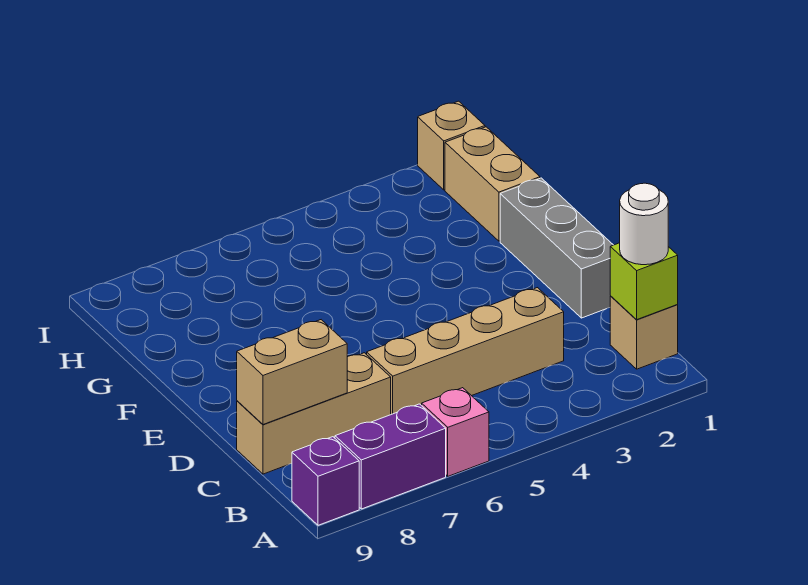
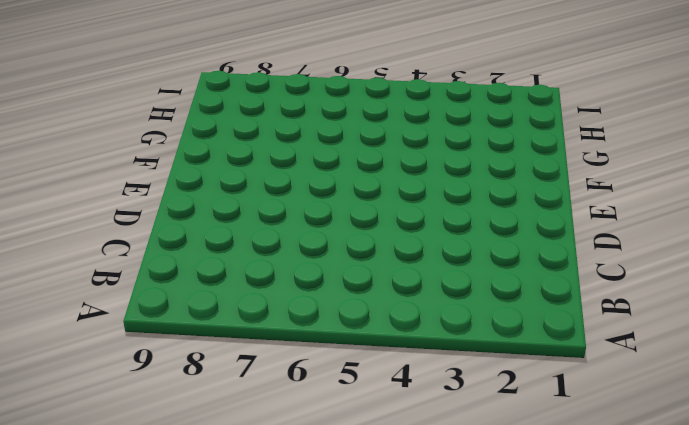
none -> pink 1x1 brick [422,388,489,476]
none -> purple 1x2 brick [335,404,446,509]
none -> purple 1x1 brick [292,437,359,525]

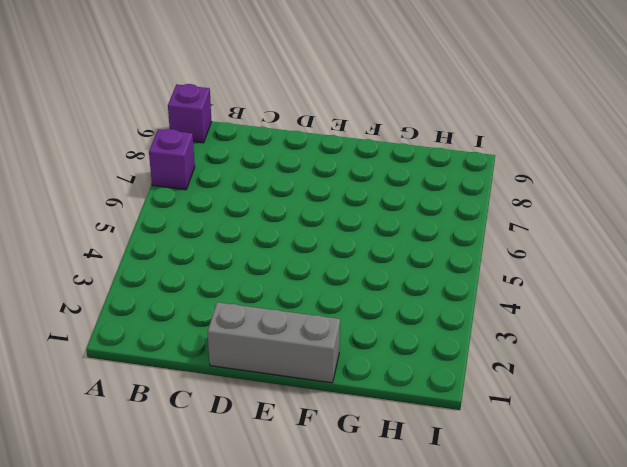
purple 1x1 brick [149,129,195,190] -> purple 1x2 brick [335,404,446,509]
none -> pink 1x1 brick [422,388,489,476]
none -> tan 1x1 brick [610,296,678,369]
none -> tan 1x4 brick [367,288,564,414]

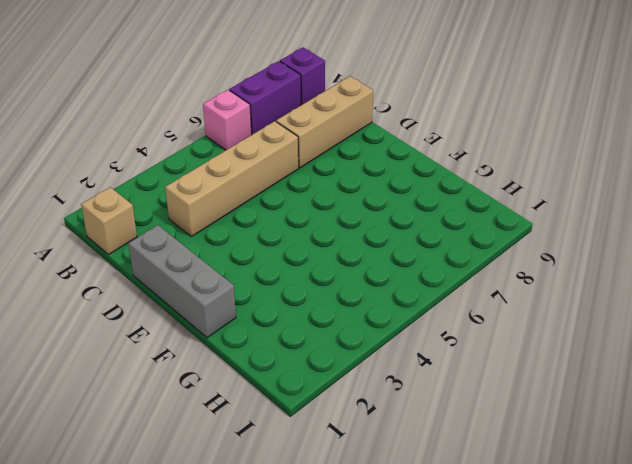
none -> tan 1x2 brick [445,127,540,241]
none -> tan 1x1 brick [418,101,485,190]
none -> lime 1x1 brick [610,243,678,319]

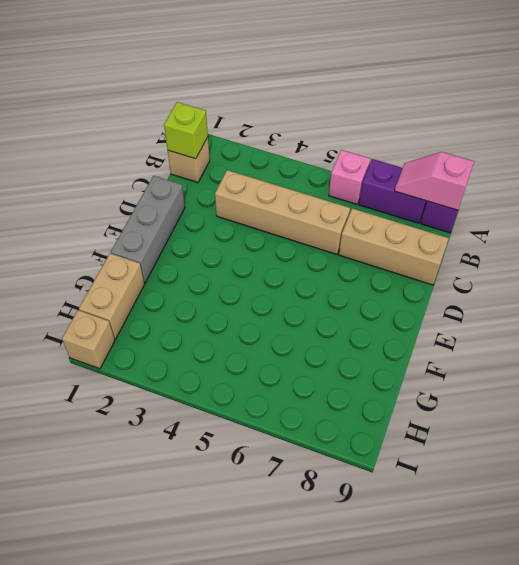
pink 1x2 slope [395,152,474,210] -> none
none -> tan 1x2 brick [237,320,347,425]
none -> white 1x1 round brick [620,183,668,265]

